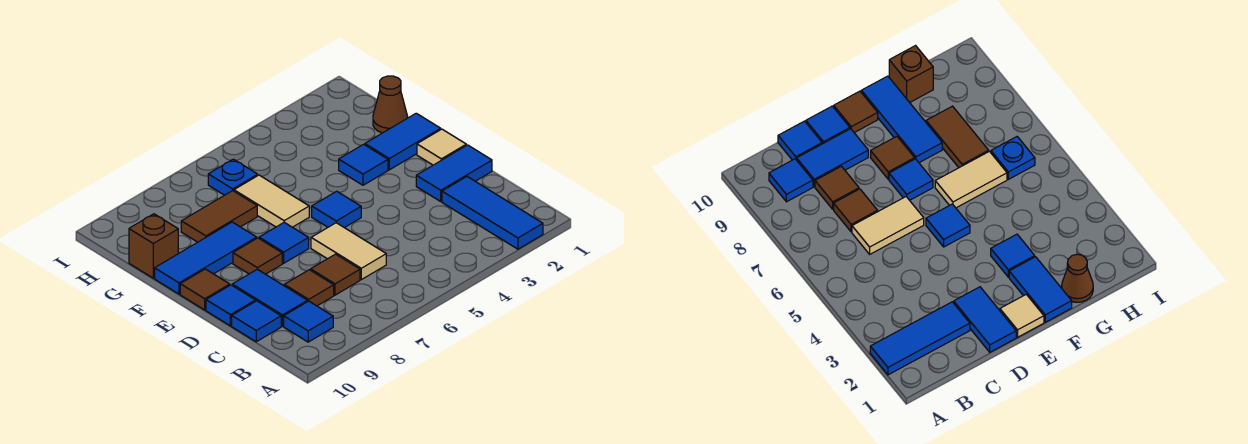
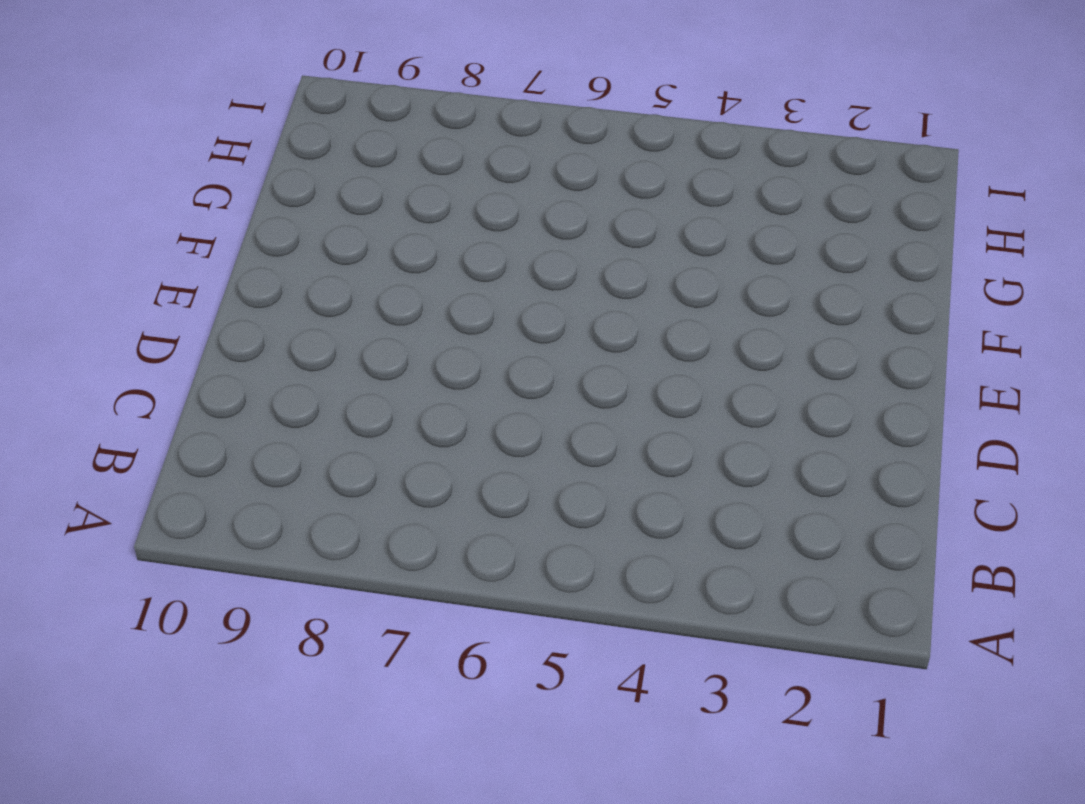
none -> blue 1x3 tile [442,177,543,249]
none -> blue 1x1 tile [284,301,333,342]
none -> tan 1x2 tile [311,223,386,280]

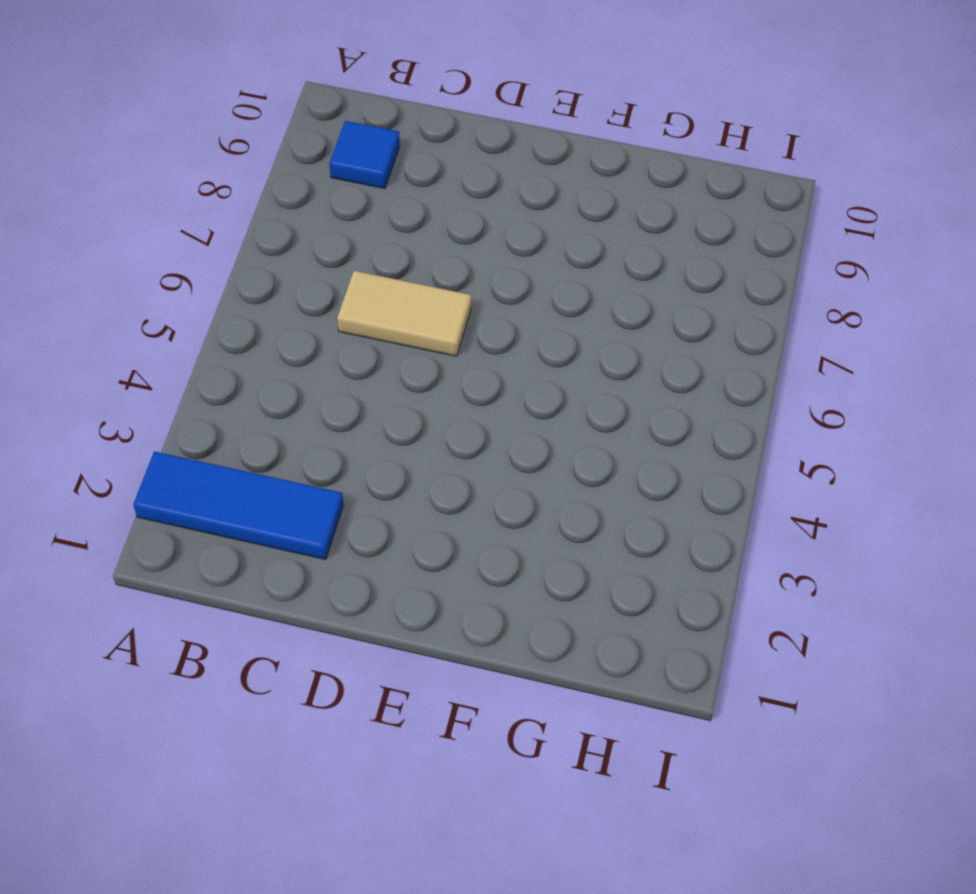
none -> brown 1x1 tile [311,254,360,295]
none -> brown 1x1 tile [284,270,334,306]
none -> blue 1x2 tile [232,269,308,326]

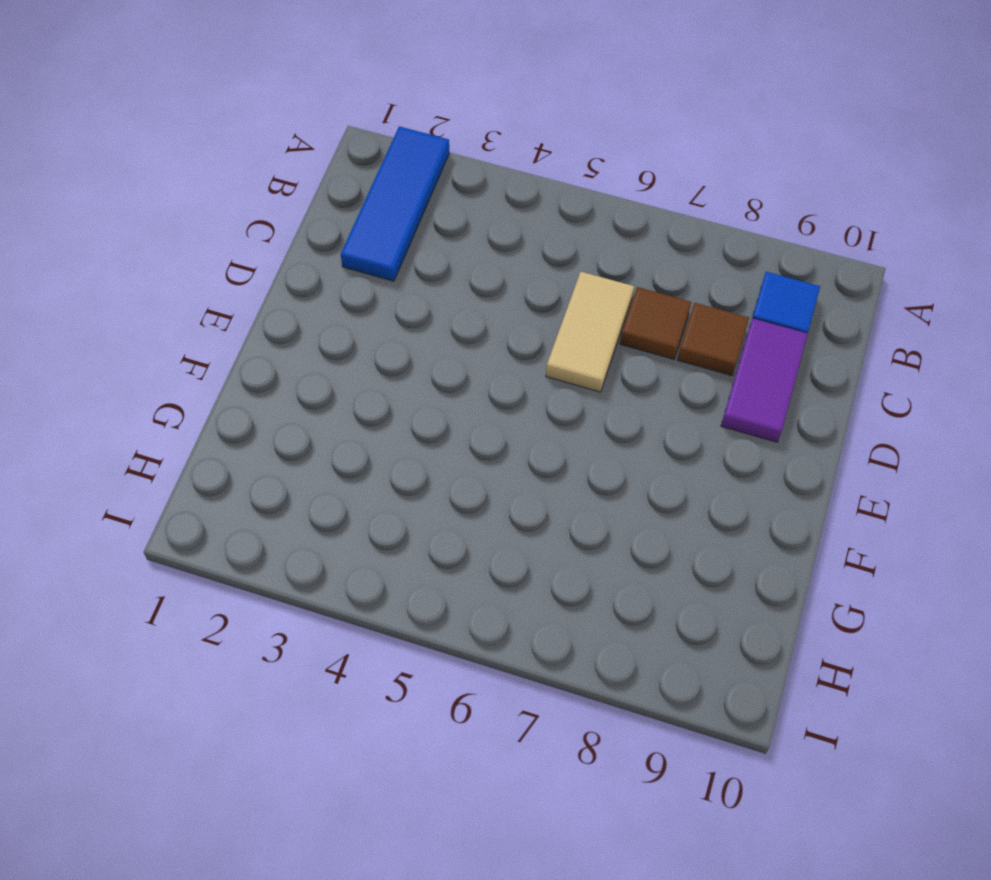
purple 1x2 tile [721,318,808,442] -> blue 1x2 tile [232,269,308,326]
none -> blue 1x1 tile [232,301,281,342]
none -> blue 1x2 tile [416,145,492,201]
none -> blue 1x1 tile [206,285,256,326]

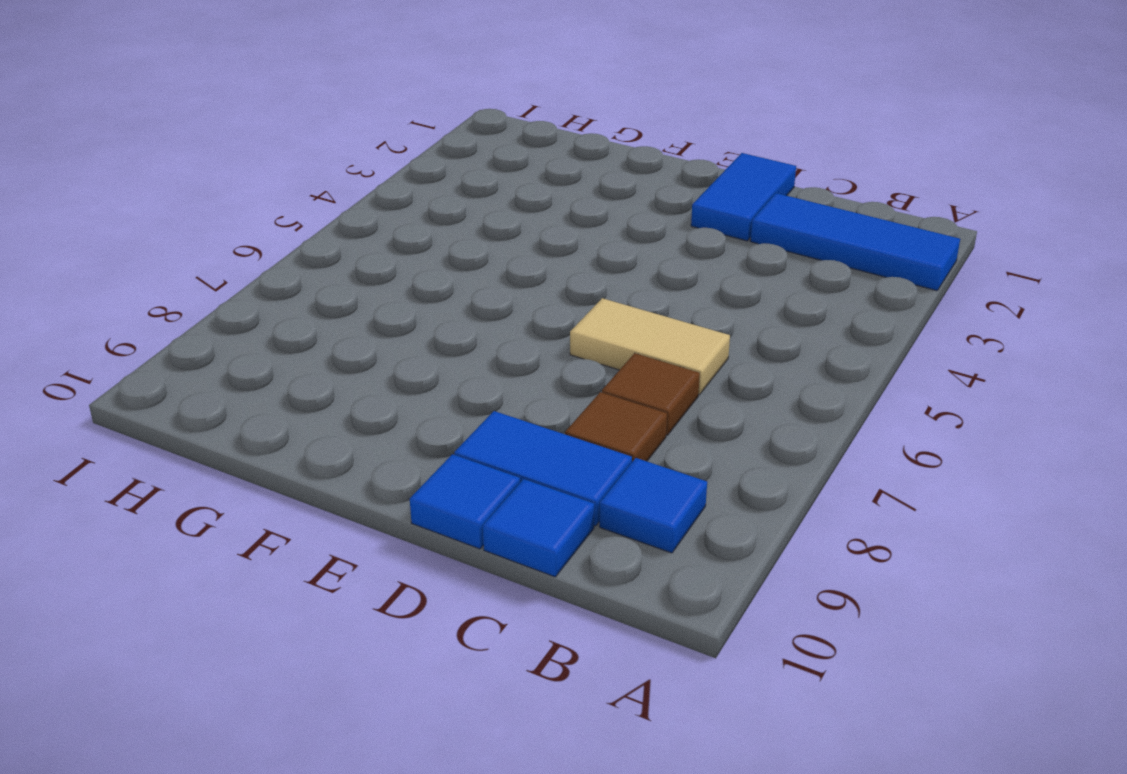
none -> tan 1x1 tile [417,129,466,165]
none -> blue 1x1 tile [312,191,361,228]
none -> blue 1x1 tile [259,222,309,263]

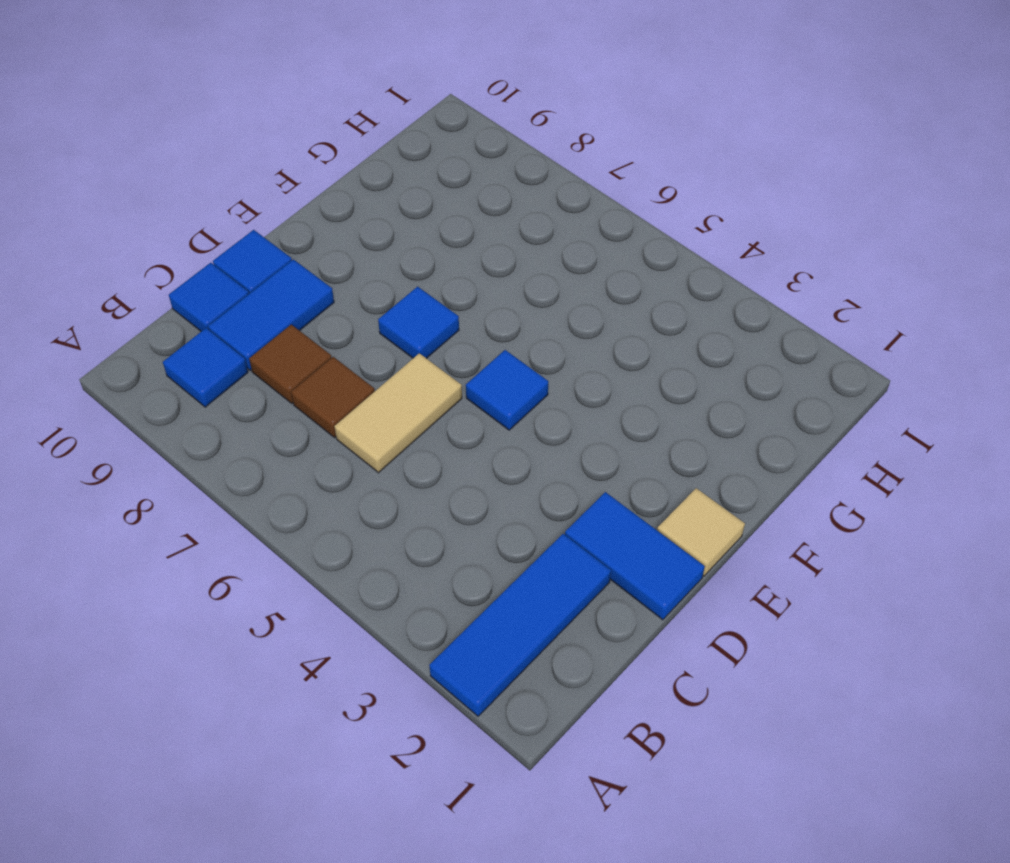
none -> brown 1x1 tile [233,238,282,274]
none -> brown 1x1 tile [180,269,230,310]
none -> blue 1x2 tile [365,113,441,170]

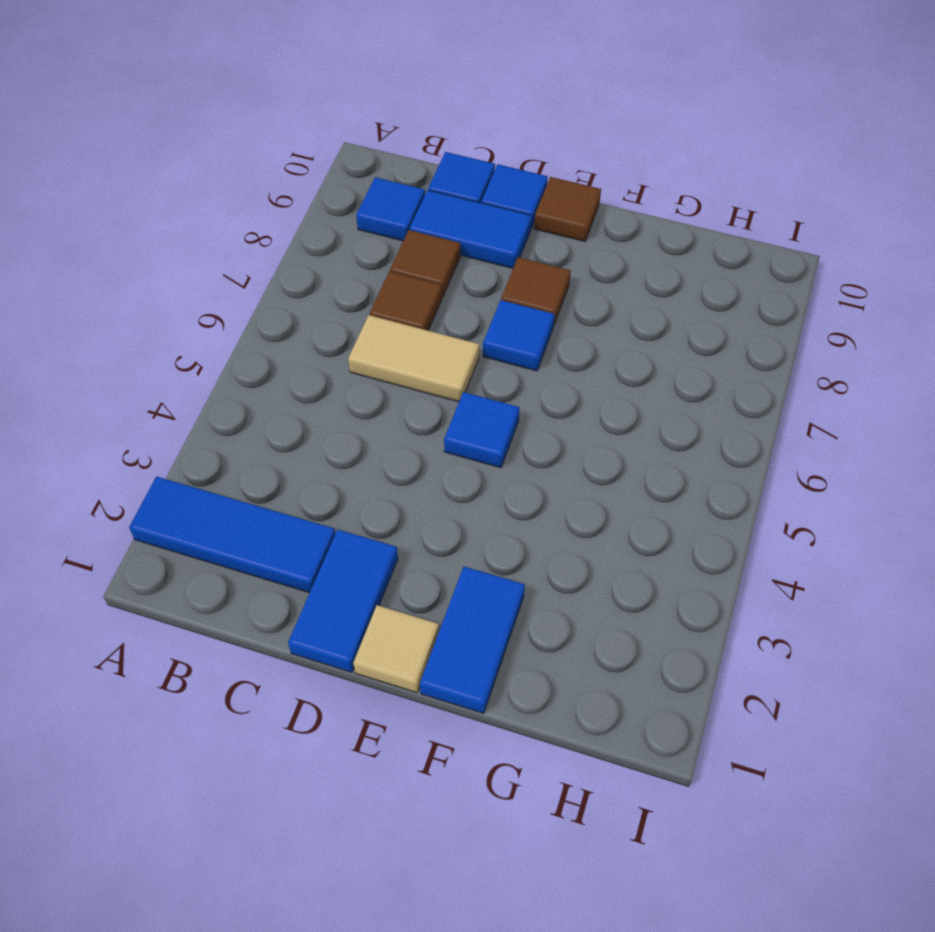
none -> blue 1x1 tile [339,144,388,185]
none -> tan 1x2 tile [234,175,309,227]
none -> blue 1x3 tile [155,222,257,294]

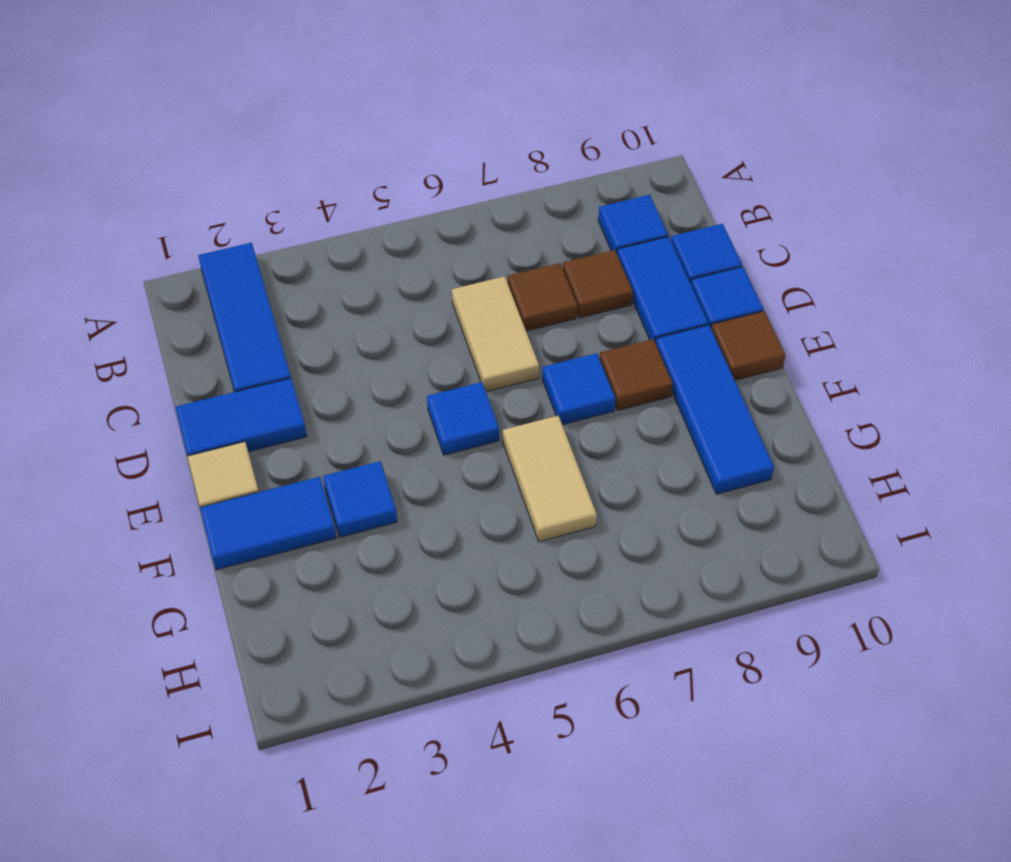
blue 1x3 tile [656,325,774,494] -> blue 1x3 tile turned to [155,222,257,294]
none -> brown 1x1 cone [373,76,408,133]
none -> brown 1x2 tile [181,191,257,242]
none -> brown 1x1 brick [129,214,178,278]

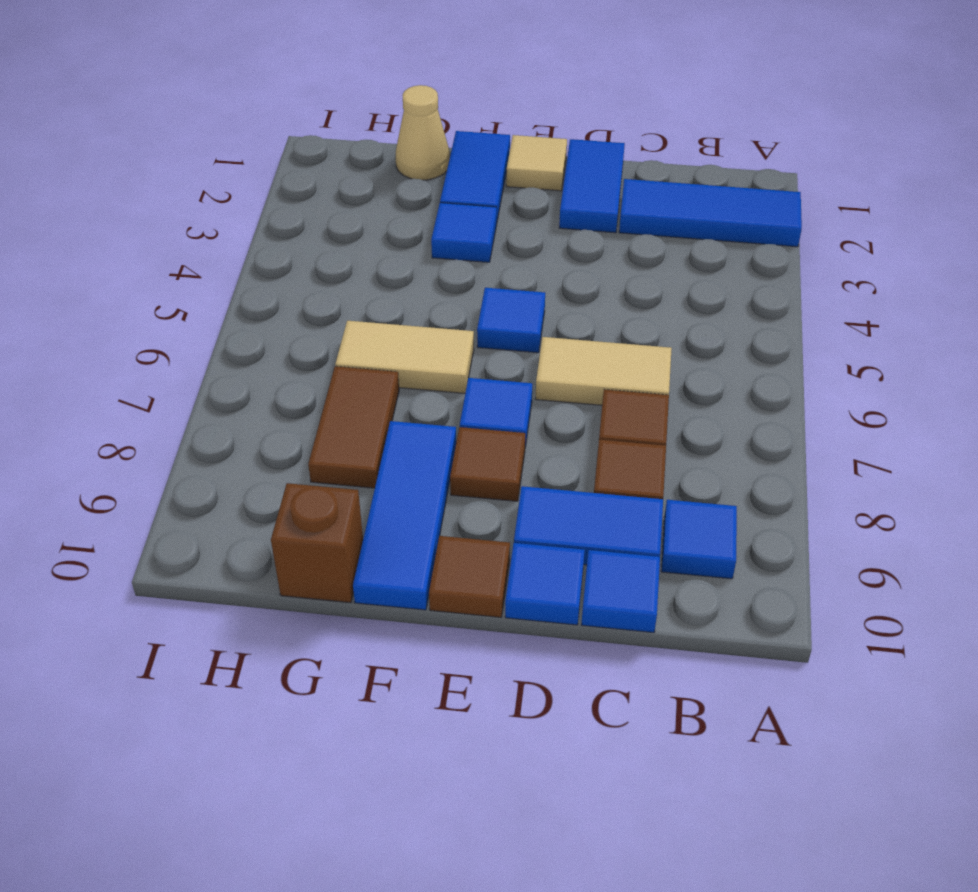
tan 1x1 cone [396,85,450,180] -> brown 1x1 cone [373,76,408,133]
none -> blue 1x1 plate [208,159,258,195]

